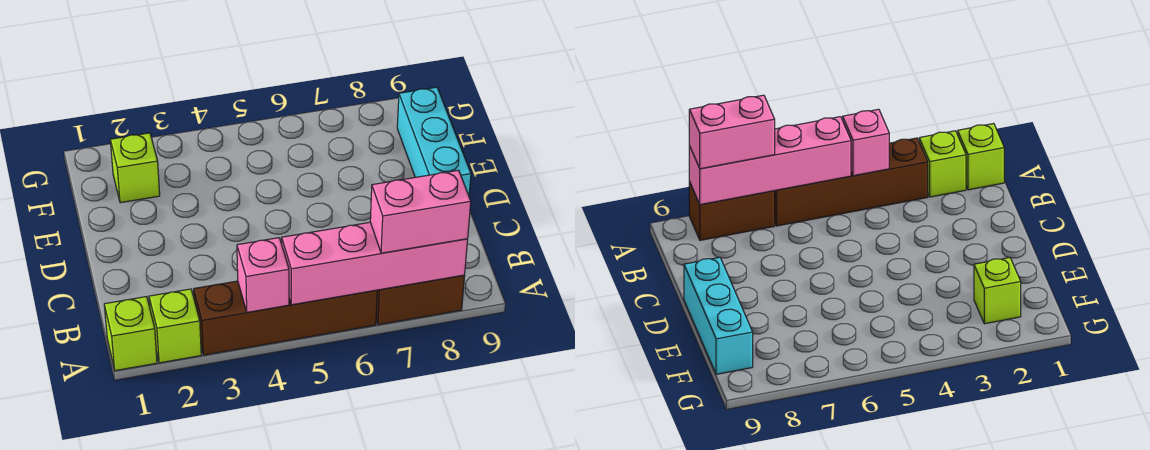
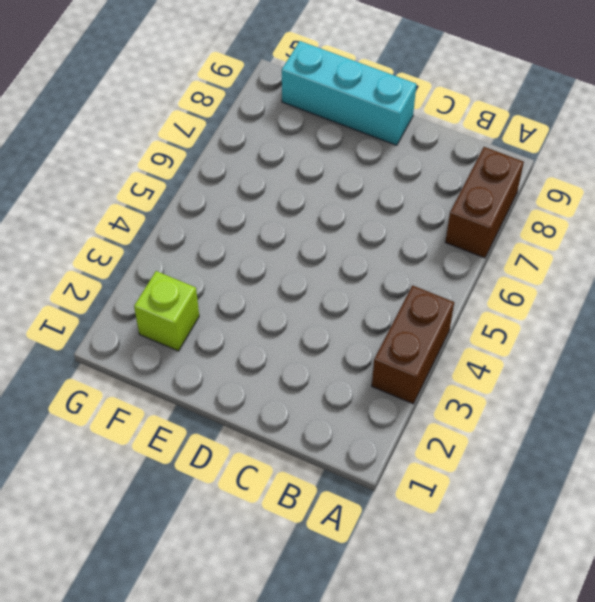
brown 1x2 brick [372,285,454,404] -> brown 1x4 brick [194,281,377,355]
none -> lime 1x1 brick [104,297,157,371]
none -> lime 1x1 brick [149,289,201,363]

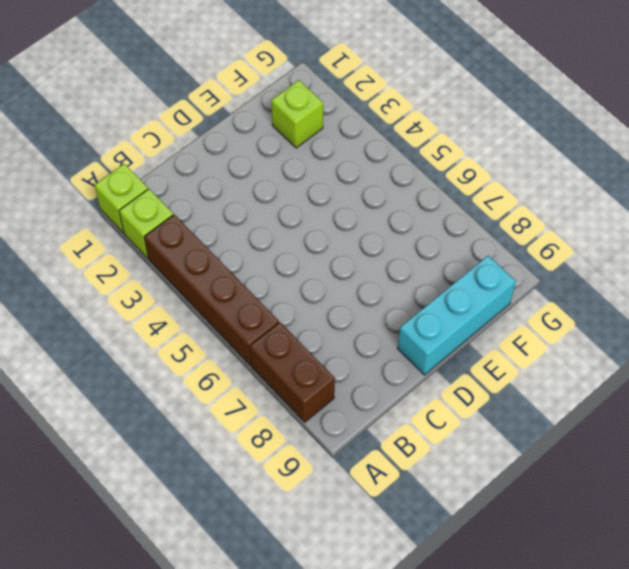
none -> pink 1x1 brick [237,238,289,312]
none -> pink 1x4 brick [282,222,468,305]

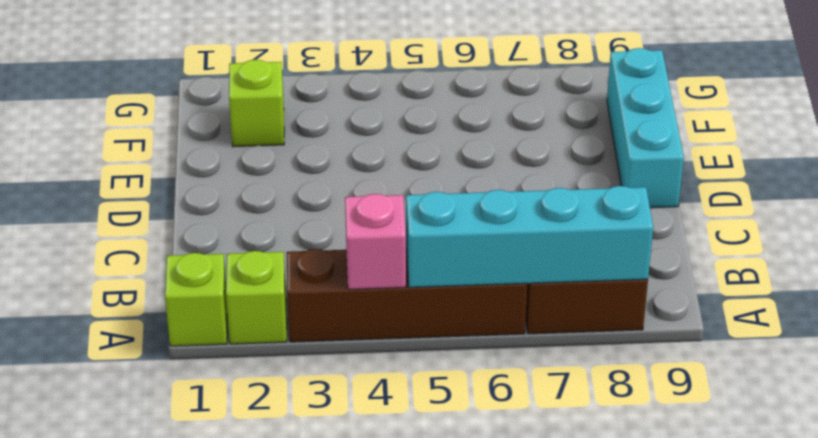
cyan 1x4 brick [406,186,653,287] -> pink 1x4 brick [282,222,468,305]
none -> pink 1x2 brick [370,170,471,253]

